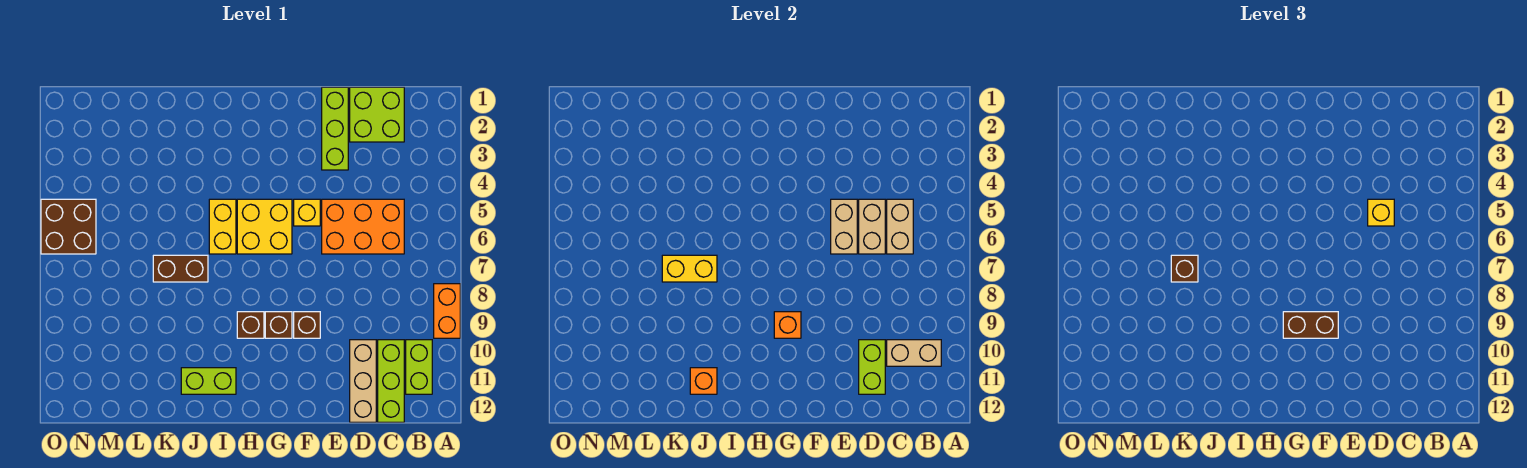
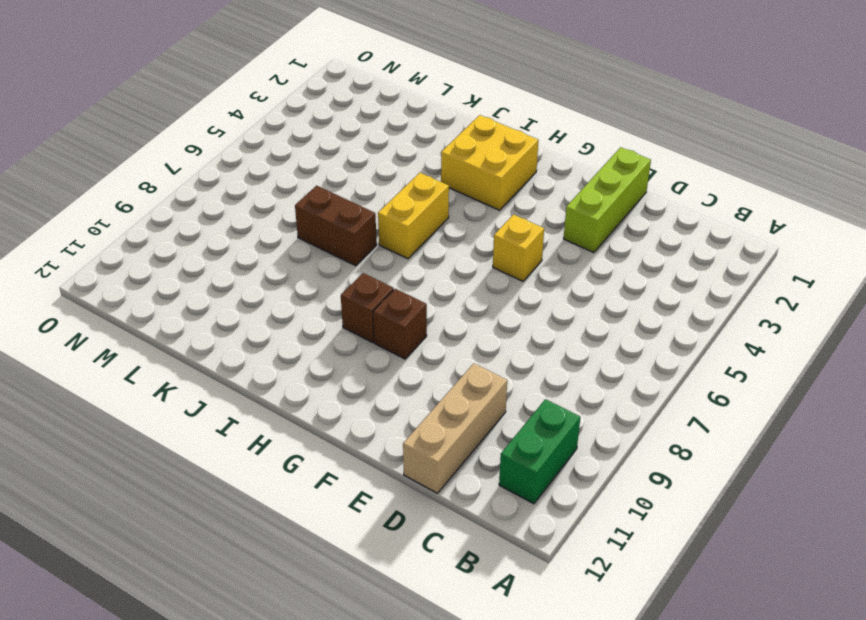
green 1x2 brick [499,399,580,504] -> lime 1x2 brick [406,340,432,394]
yellow 2x2 brick [441,115,539,210] -> yellow 2x2 brick moved to [237,199,292,254]
none -> orange 1x2 brick [434,284,460,338]
none -> lime 2x2 brick [350,87,404,142]
none -> orange 2x3 brick [322,199,404,254]

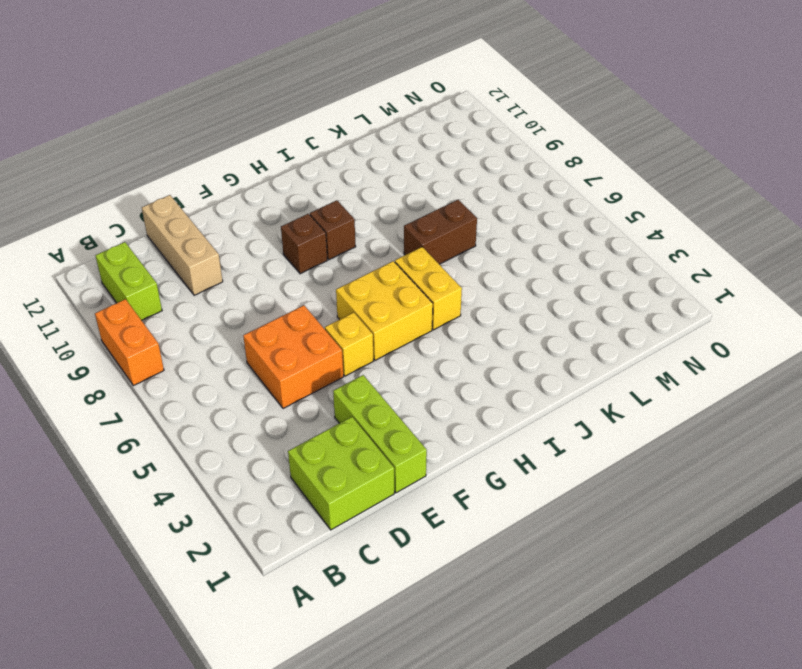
orange 2x2 brick [243,305,343,409] -> orange 2x3 brick [322,199,404,254]
none -> lime 1x3 brick [378,340,404,422]
none -> brown 1x1 brick [294,312,320,338]
none -> lime 1x2 brick [181,368,236,394]

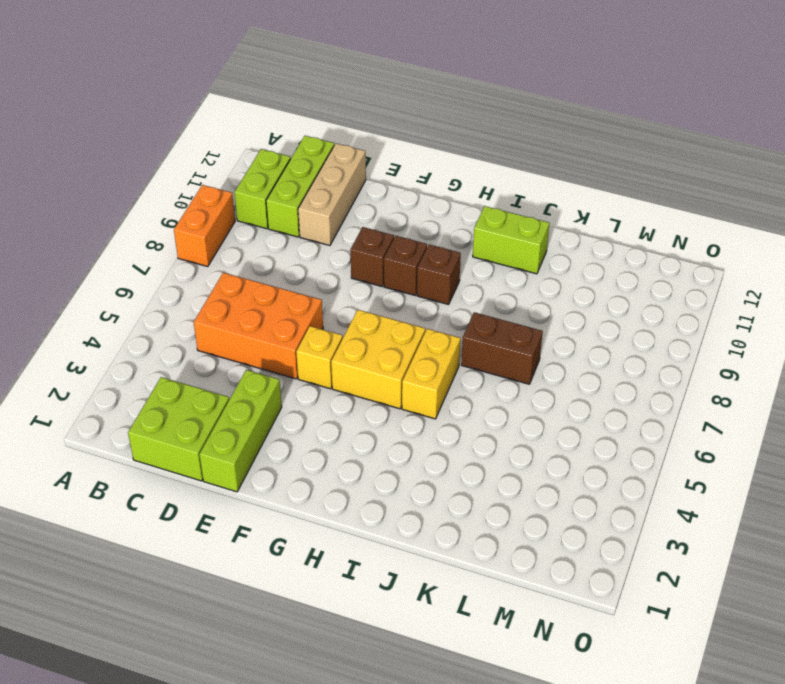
none -> brown 2x2 brick [41,199,96,254]
none -> tan 1x2 brick [887,340,941,366]
none -> tan 1x2 brick [887,199,913,254]

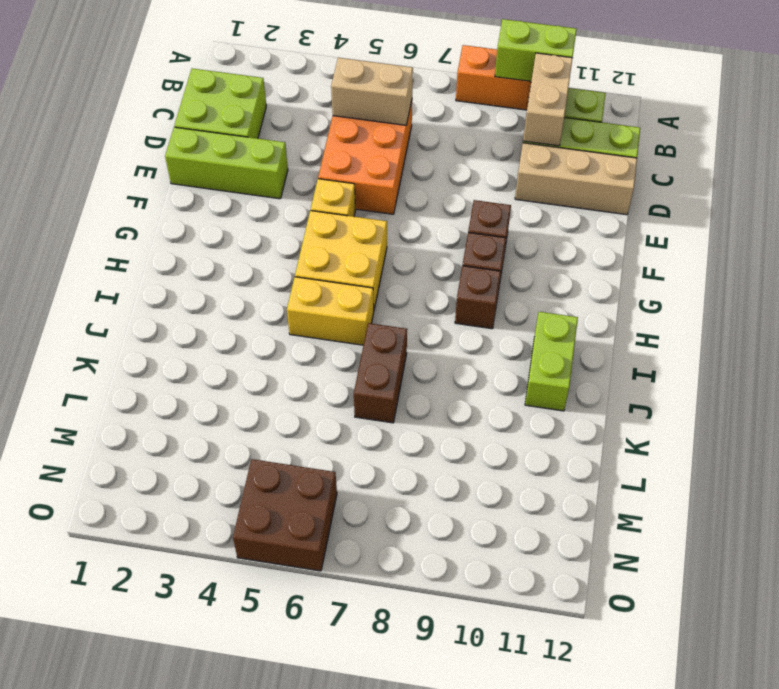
lime 1x2 brick [495,19,577,81] -> lime 1x2 brick moved to [859,340,885,394]
none -> tan 1x2 brick [859,199,885,254]
none -> tan 1x2 brick [831,199,857,254]
none -> orange 1x1 brick [774,312,801,338]

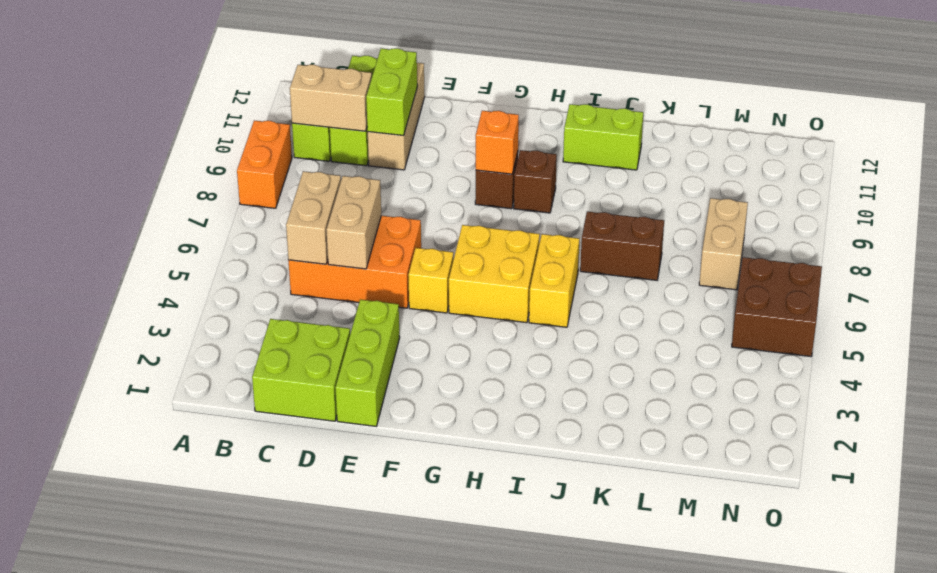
tan 1x2 brick [699,198,748,290] -> tan 1x2 brick moved to [831,199,857,254]
none -> brown 1x1 brick [294,312,320,338]
none -> yellow 1x2 brick [662,255,717,282]
none -> orange 1x1 brick [690,368,717,394]

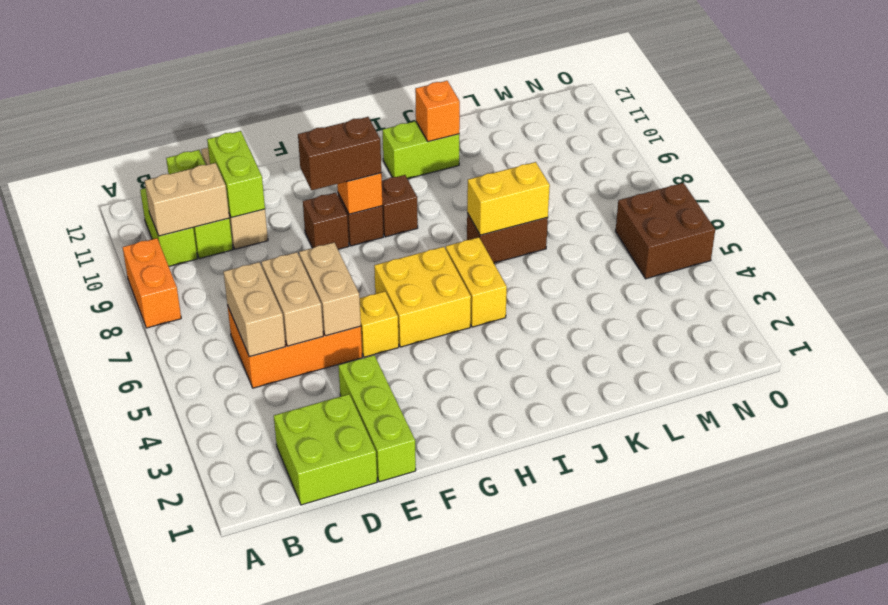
none -> yellow 1x1 brick [1368,199,1394,226]
none -> brown 1x1 brick [1171,255,1198,282]

